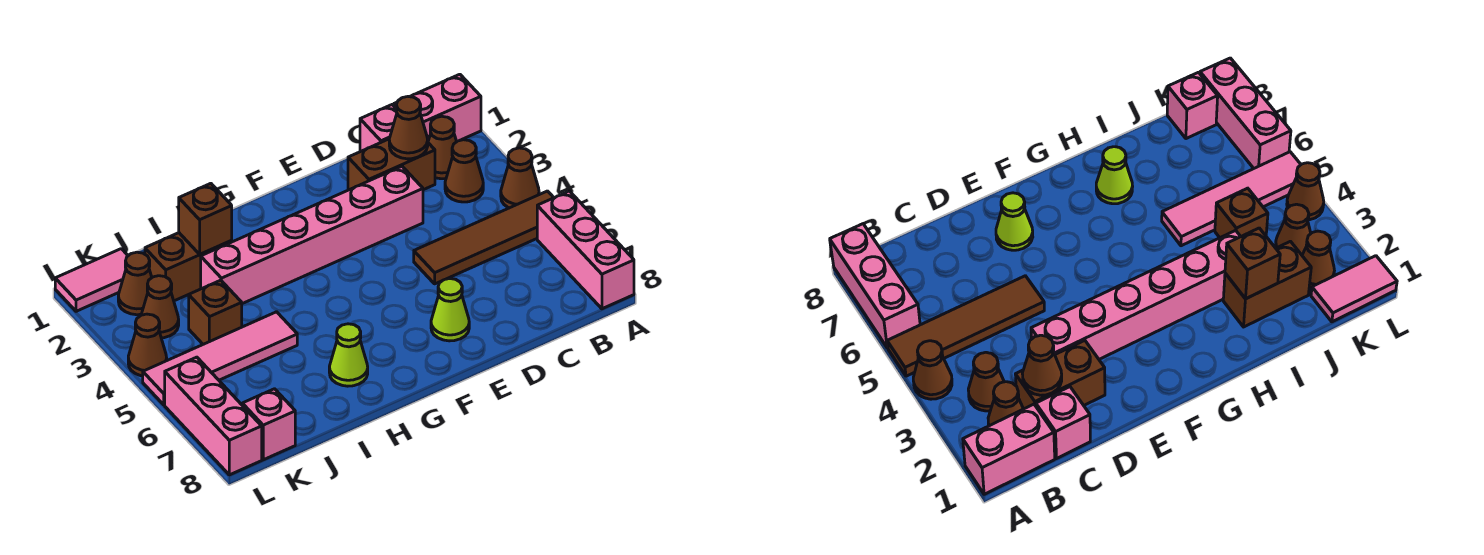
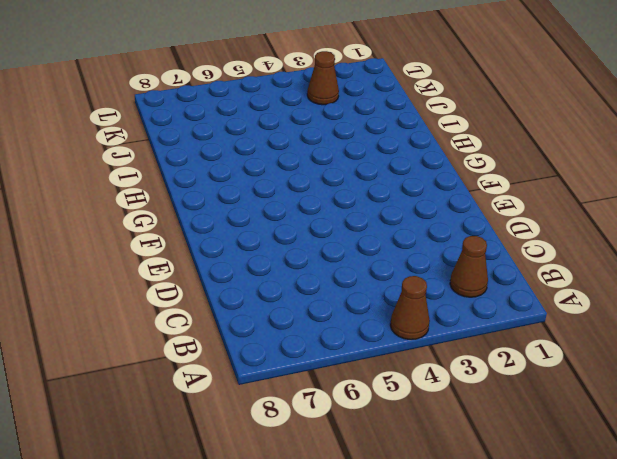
none -> pink 1x2 brick [394,74,481,141]
none -> brown 1x4 tile [414,191,554,284]
none -> pink 1x3 brick [537,191,634,309]

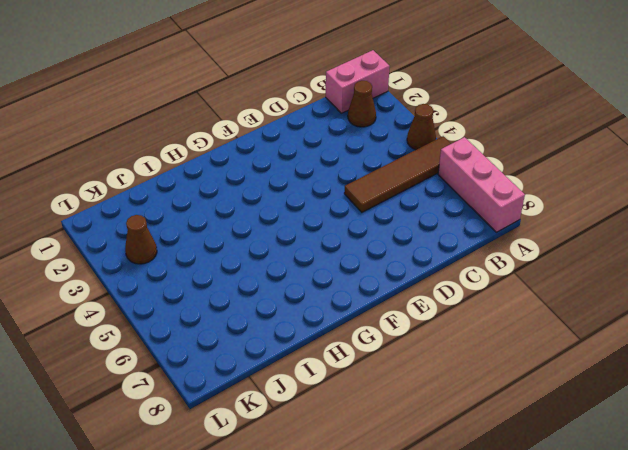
none -> brown 1x1 cone [445,140,483,202]
none -> pink 1x1 brick [360,105,397,152]
none -> brown 1x2 brick [348,139,435,190]

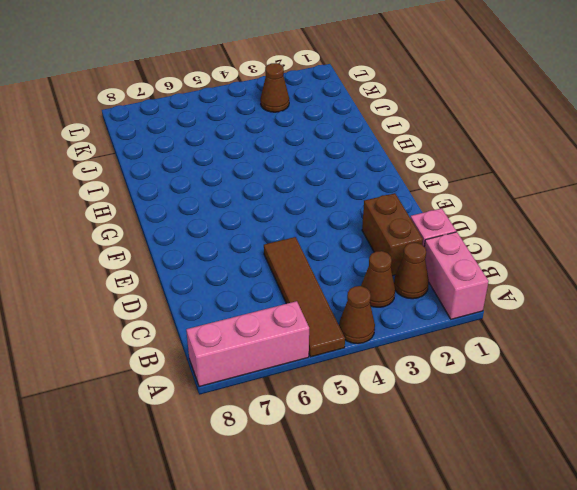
none -> pink 1x6 brick [201,166,423,304]
none -> lime 1x1 cone [431,279,469,341]
none -> lime 1x1 cone [329,324,368,386]

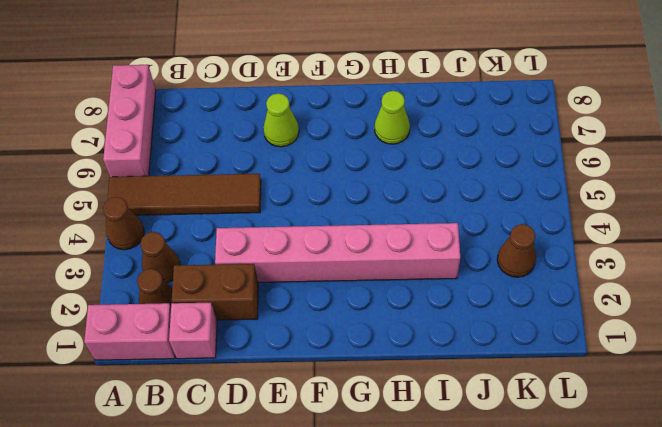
none -> brown 1x2 brick [145,233,232,301]
none -> pink 1x4 tile [143,312,297,405]
none -> brown 1x1 brick [189,280,242,344]

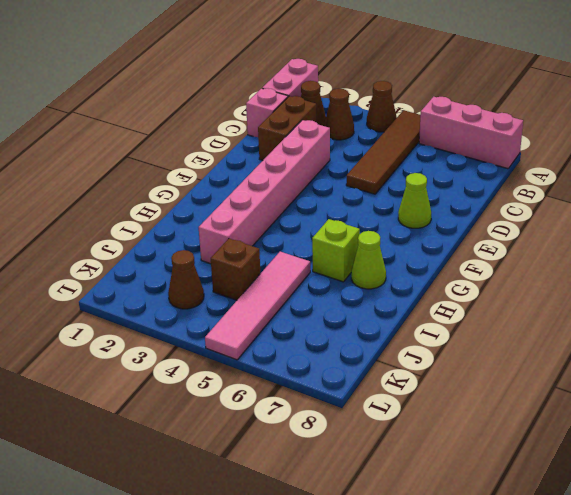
lime 1x1 brick [312,219,360,282] -> none
none -> brown 1x2 brick [145,233,232,301]
none -> pink 1x2 tile [55,249,128,311]
none -> brown 1x1 cone [118,252,152,315]

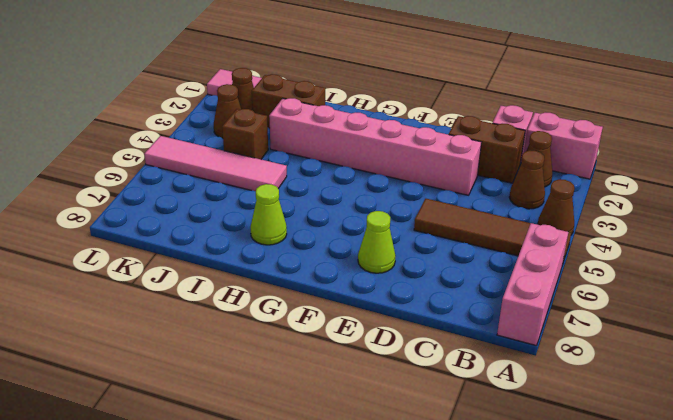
none -> pink 1x1 brick [242,389,295,460]
none -> brown 1x1 cone [128,314,167,376]
none -> pink 1x3 brick [165,357,262,475]

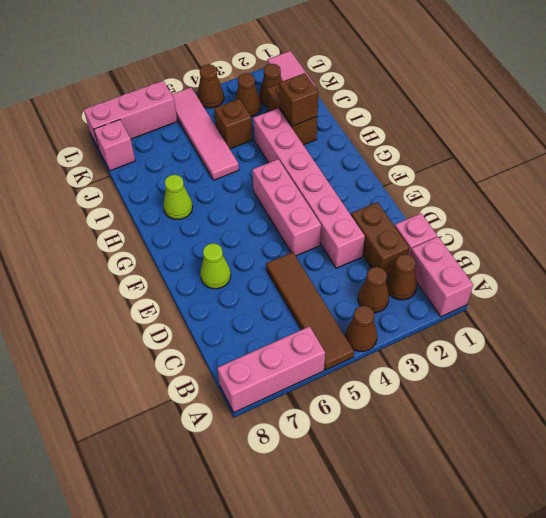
pink 1x3 brick [252,159,321,256] -> none
none -> brown 1x1 cone [389,97,428,159]

